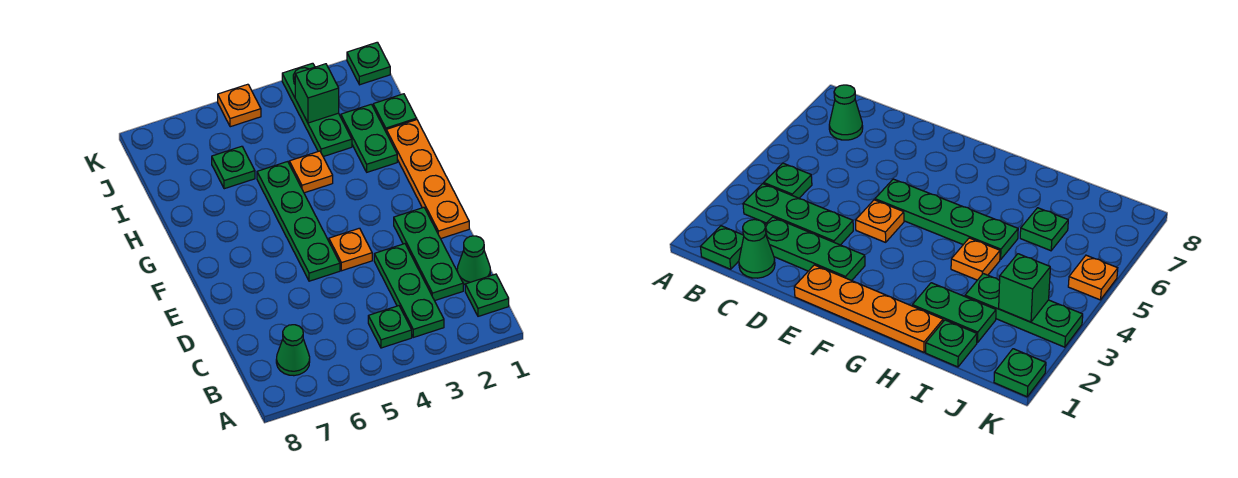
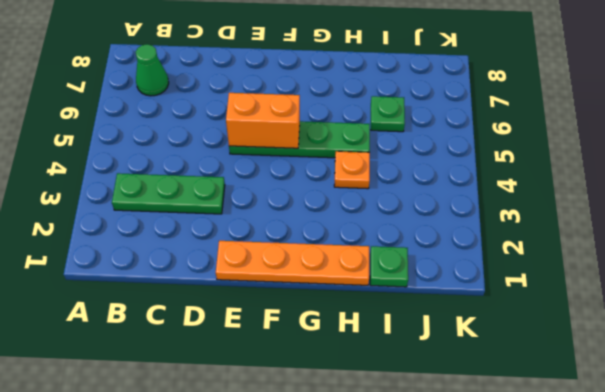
orange 1x2 brick [226,93,300,148] -> none
none -> green 1x1 plate [465,274,509,316]
none -> green 1x1 plate [368,306,412,348]
none -> green 1x1 cone [457,236,490,284]

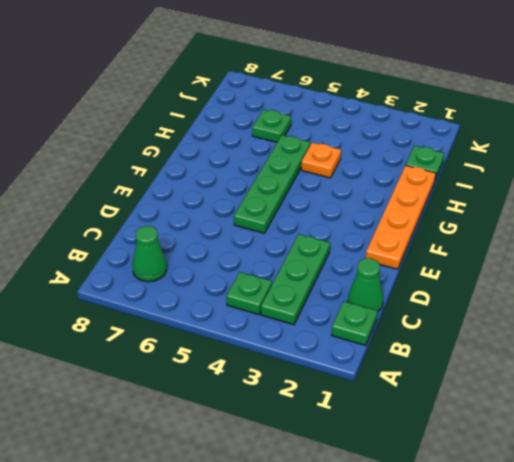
none -> green 1x3 plate [394,207,463,301]
none -> orange 1x1 plate [329,228,372,271]
none -> green 1x2 plate [341,104,397,172]

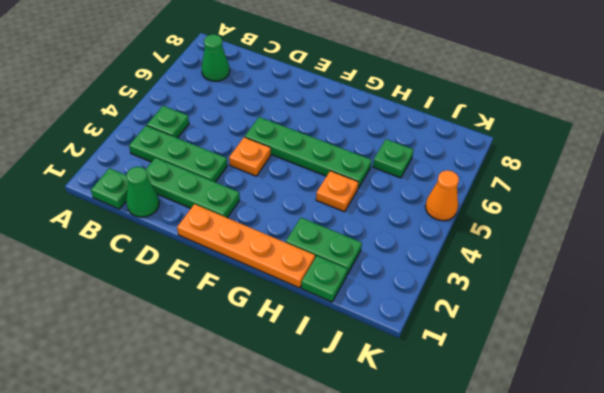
orange 1x1 cone [425,170,459,221] -> orange 1x1 plate [218,84,261,127]
none -> green 1x3 plate [282,63,352,157]
none -> green 1x1 plate [347,42,390,85]
none -> green 1x1 brick [295,64,339,123]

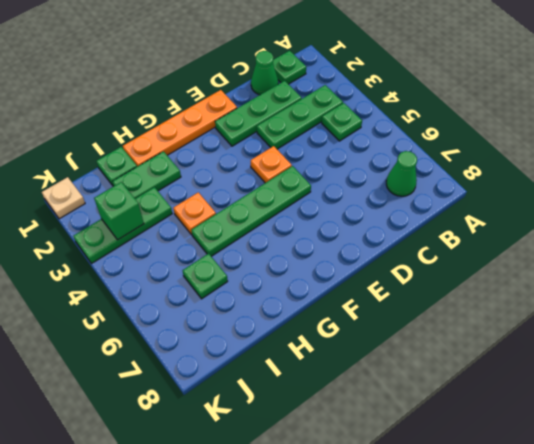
tan 1x1 plate [42,177,85,219] -> green 1x1 plate [347,42,390,85]
none -> orange 1x1 plate [218,84,261,127]

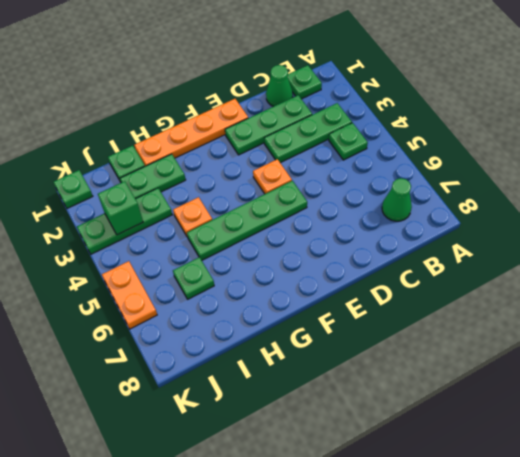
orange 1x2 plate [102,261,157,329] -> orange 1x1 plate [218,84,261,127]

